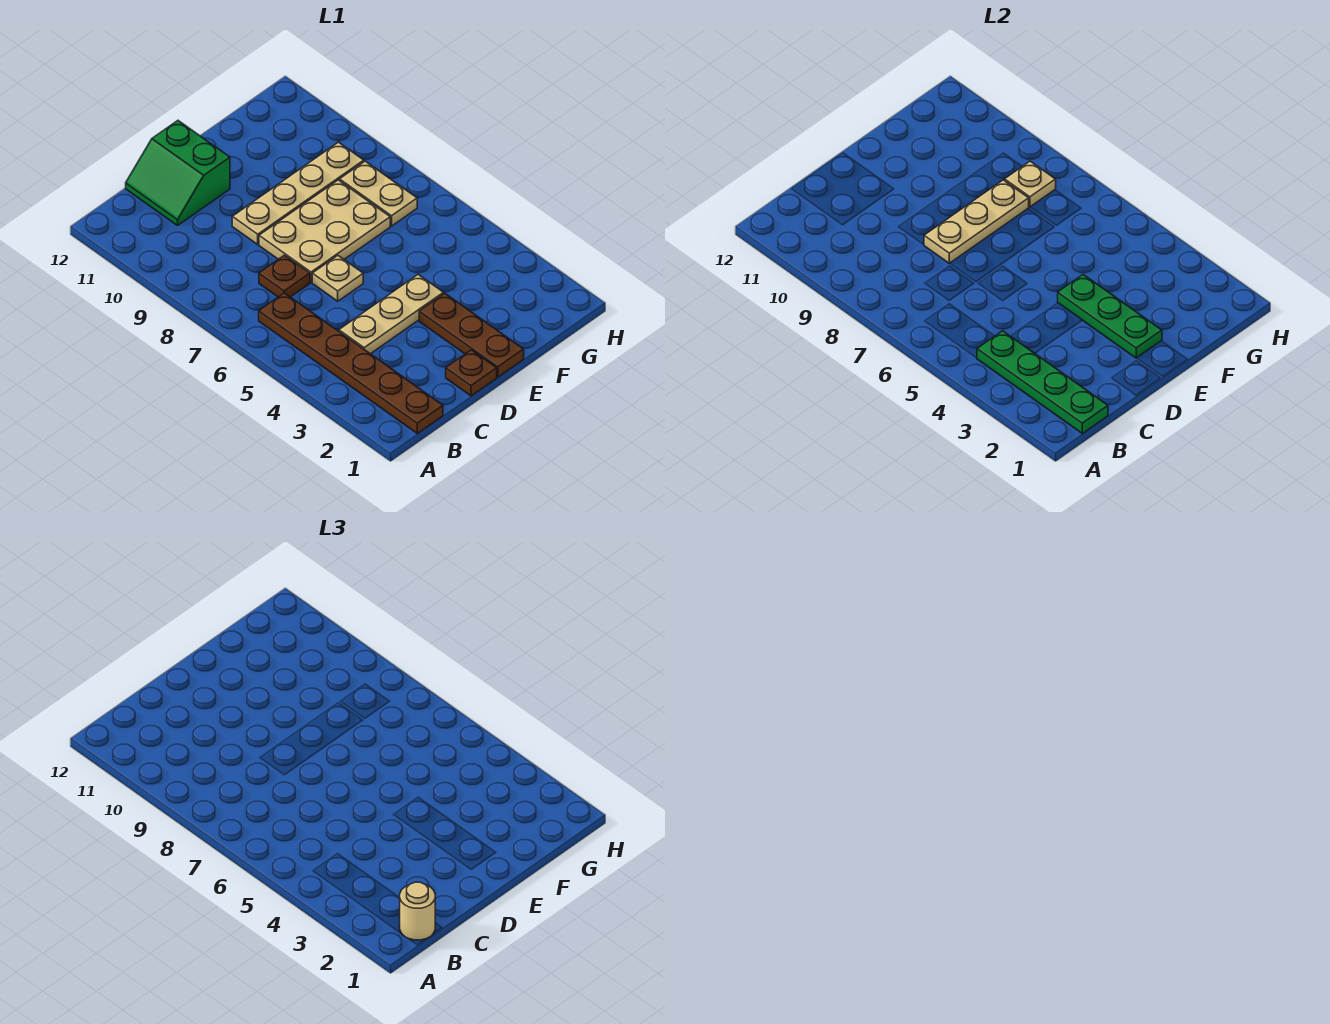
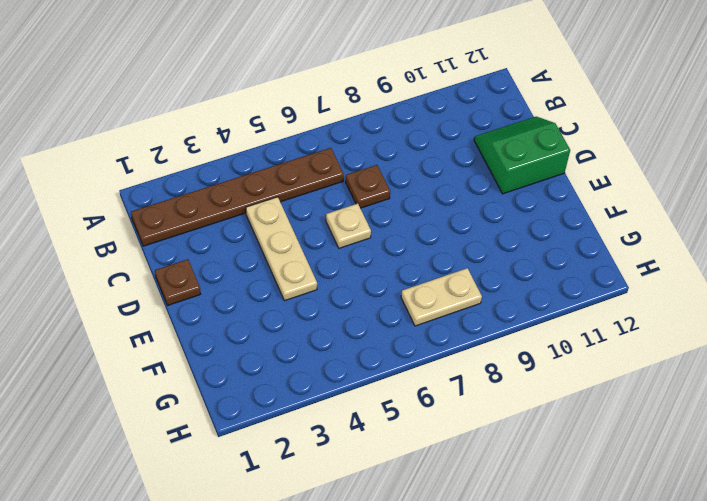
none -> tan 2x3 plate [259,180,390,282]
none -> tan 1x4 plate [232,142,364,244]
none -> brown 1x3 plate [419,293,524,377]

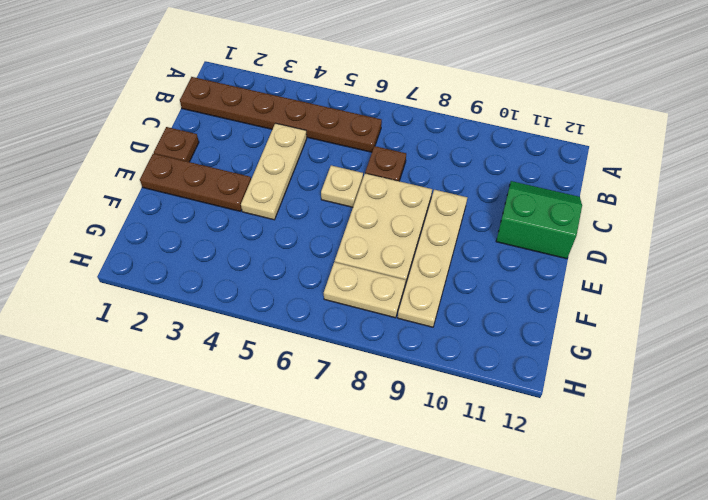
none -> green 1x4 plate [977,331,1108,433]
none -> tan 1x3 plate [924,180,1029,263]
none -> green 1x3 plate [1058,275,1162,358]

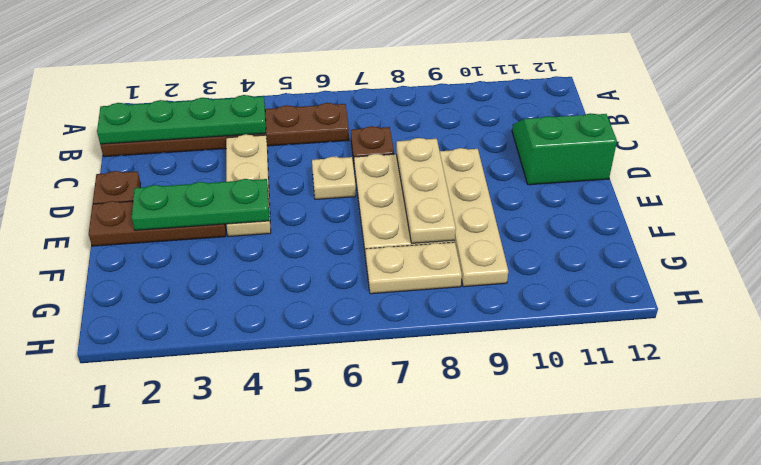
none -> tan 1x1 plate [1005,161,1056,207]
none -> tan 1x1 round brick [400,882,435,940]

